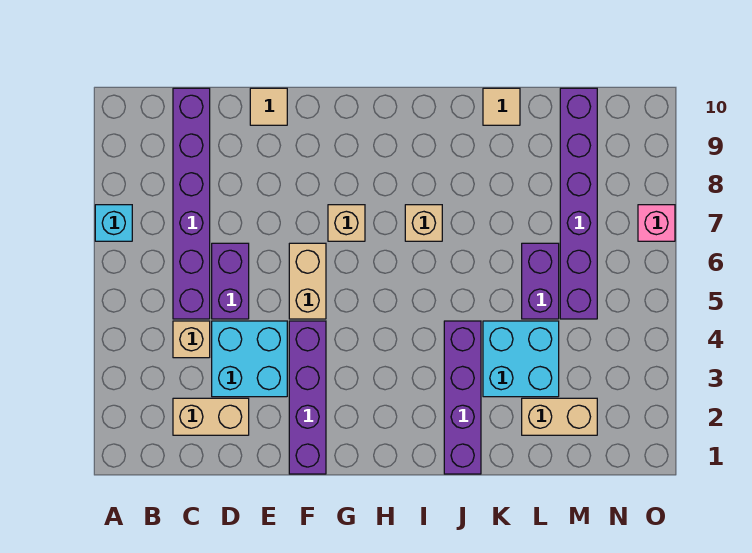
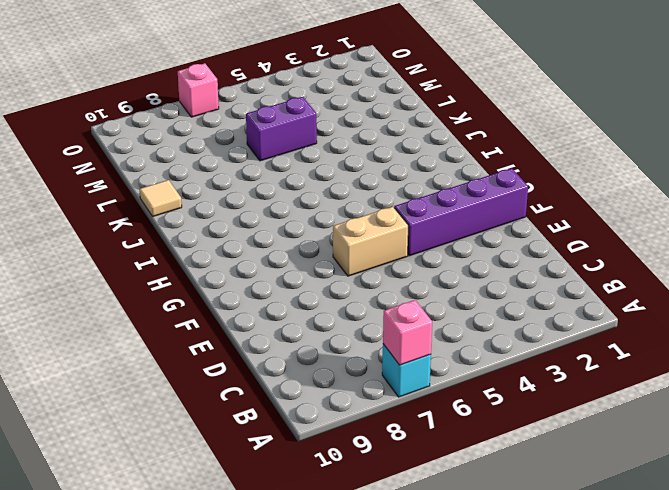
pink 1x1 brick [383,300,432,365] -> none
none -> tan 1x2 brick [173,398,249,435]
none -> tan 1x1 brick [173,321,210,358]
none -> purple 1x6 brick [173,88,210,319]

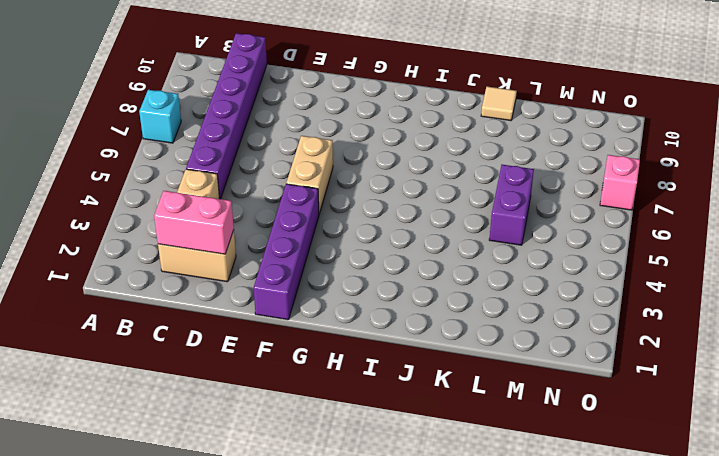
pink 1x2 brick [154,191,234,254] -> none
none -> cyan 2x2 brick [212,321,287,397]
none -> purple 1x2 brick [212,243,249,319]
none -> tan 1x1 tile [250,88,287,125]

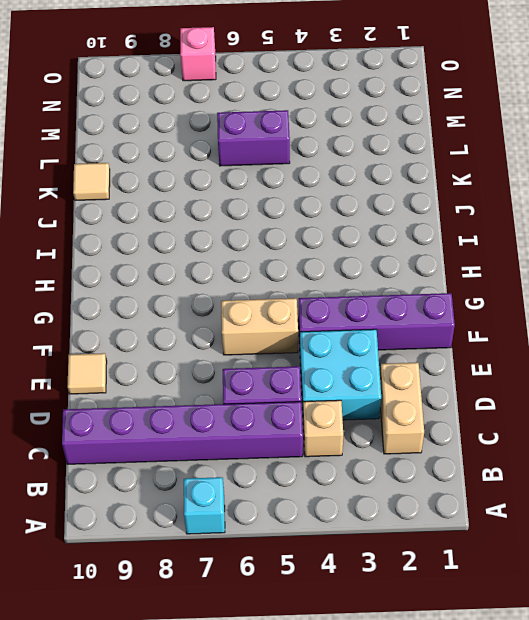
none -> tan 1x1 brick [328,205,365,241]
none -> tan 1x1 brick [405,205,442,241]
none -> purple 1x4 brick [444,321,481,474]

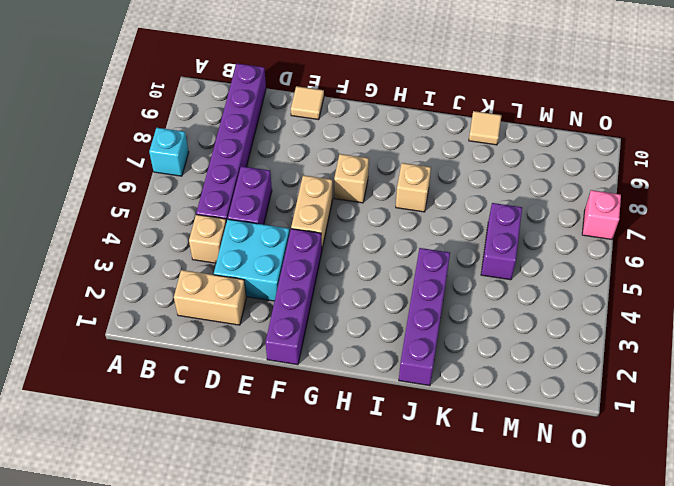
none -> cyan 2x2 brick [483,321,559,397]
none -> tan 1x2 brick [522,398,597,435]
none -> purple 1x6 brick [560,88,597,319]

